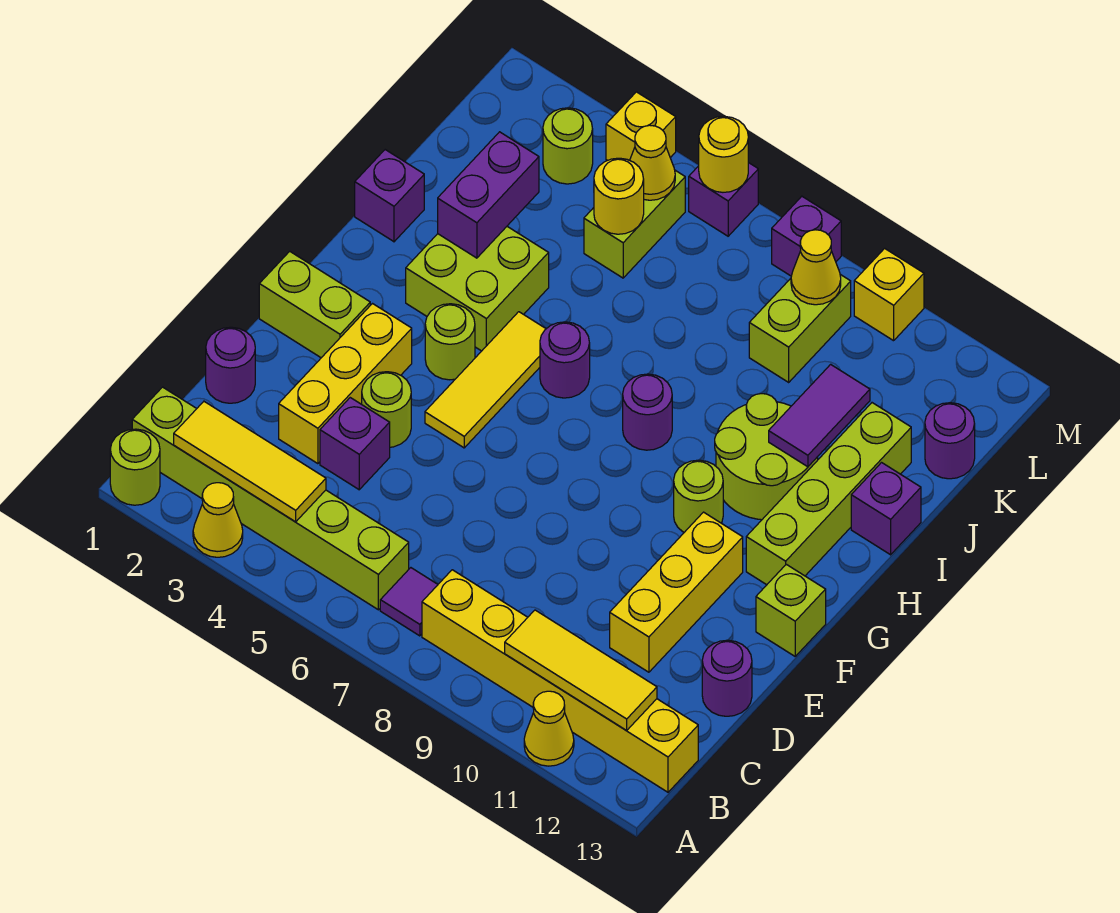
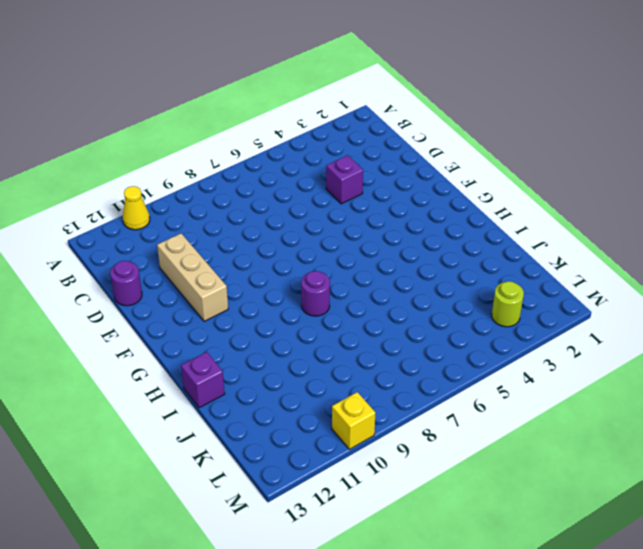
tan 1x3 brick [157,234,228,321] -> yellow 1x3 brick [610,512,743,672]
none -> lime 1x1 round brick [110,429,160,505]
none -> yellow 1x1 cone [193,483,243,557]
none -> lime 1x6 brick [132,387,409,610]
none -> purple 1x1 tile [380,568,438,636]

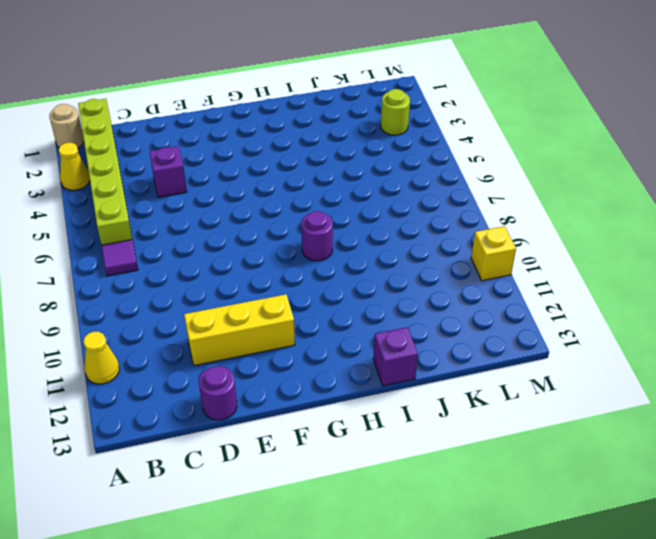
tan 1x1 round brick [49,104,84,148] -> lime 1x1 round brick [110,429,160,505]
none -> yellow 1x6 brick [422,570,698,792]
none -> purple 1x1 round brick [206,327,255,403]
none -> yellow 1x3 brick [279,304,412,464]
none -> lime 1x1 round brick [362,372,411,447]

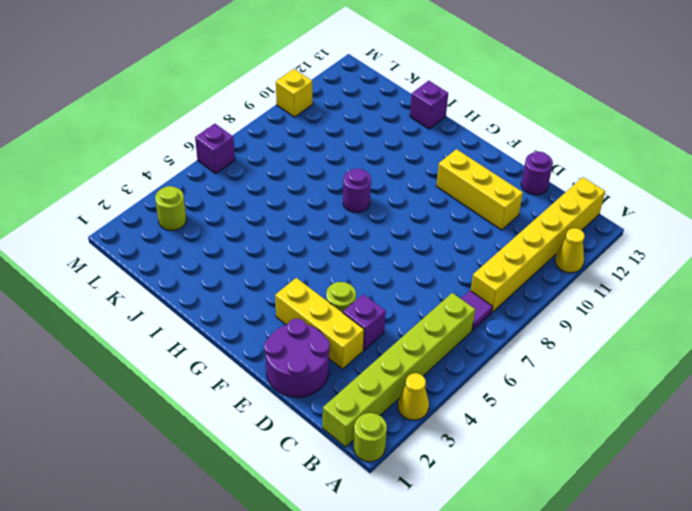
purple 2x2 round brick [264,319,330,397] -> purple 1x1 round brick [206,327,255,403]
none -> lime 1x2 brick [259,251,370,358]
none -> yellow 1x3 tile [425,312,546,448]
none -> lime 1x1 brick [756,564,826,656]
none -> lime 1x1 round brick [425,304,475,380]

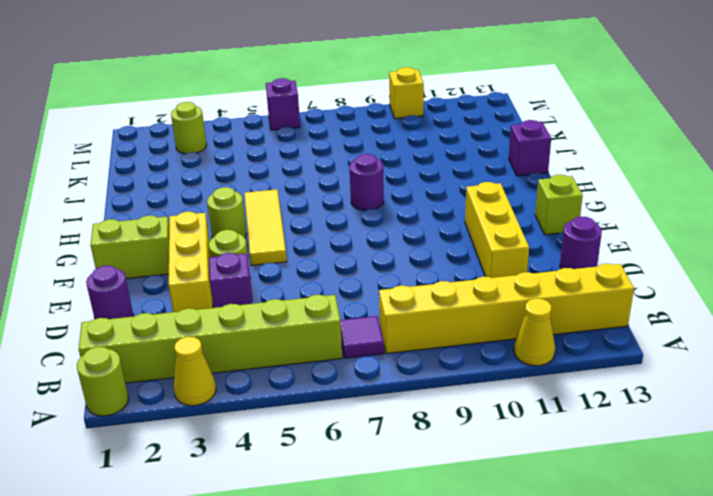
none -> lime 1x1 round brick [674,460,723,532]
none -> lime 1x4 brick [746,403,911,585]
none -> lime 2x2 brick [406,227,549,351]
none -> purple 1x1 round brick [540,322,590,398]

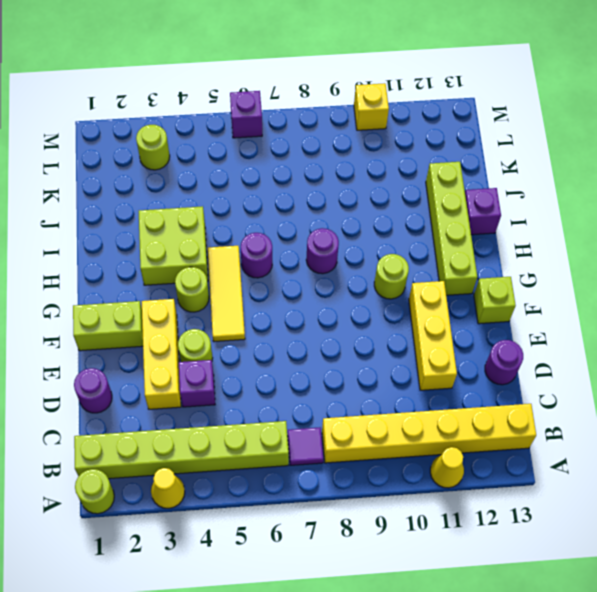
none -> lime 2x2 round brick [715,394,818,520]
none -> purple 1x1 brick [355,150,424,242]
none -> lime 1x2 brick [584,170,685,278]
none -> lime 1x2 brick [749,274,851,382]

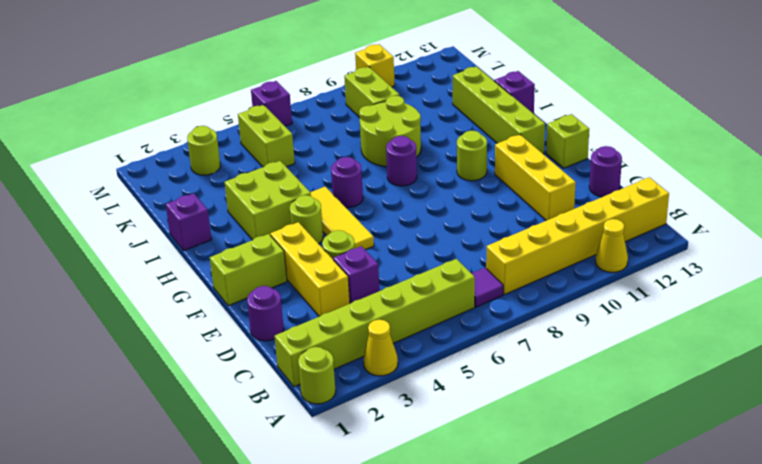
lime 2x2 round brick [359,96,421,166] -> lime 2x2 round brick moved to [715,394,818,520]
none -> purple 1x1 round brick [925,403,975,479]
none -> yellow 1x1 brick [606,92,676,160]
none -> purple 1x1 brick [772,196,841,276]
none -> yellow 1x3 tile [174,402,326,522]

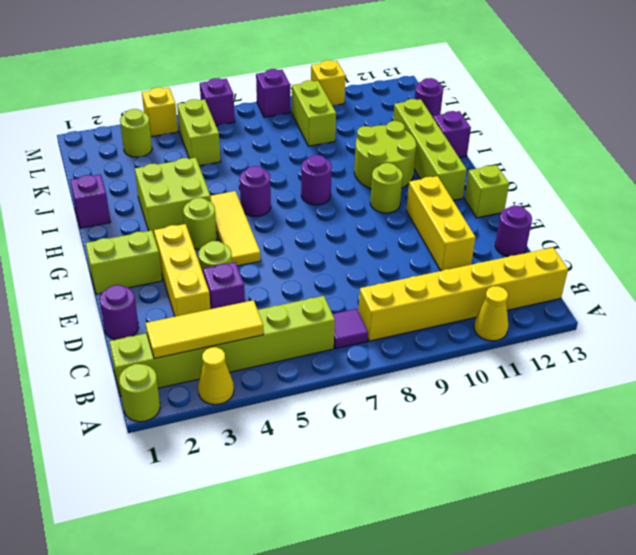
none -> yellow 1x3 tile [505,610,657,731]
none -> purple 1x2 brick [438,132,539,258]
none -> purple 1x2 tile [769,364,870,467]
none -> yellow 1x1 round brick [594,158,644,234]

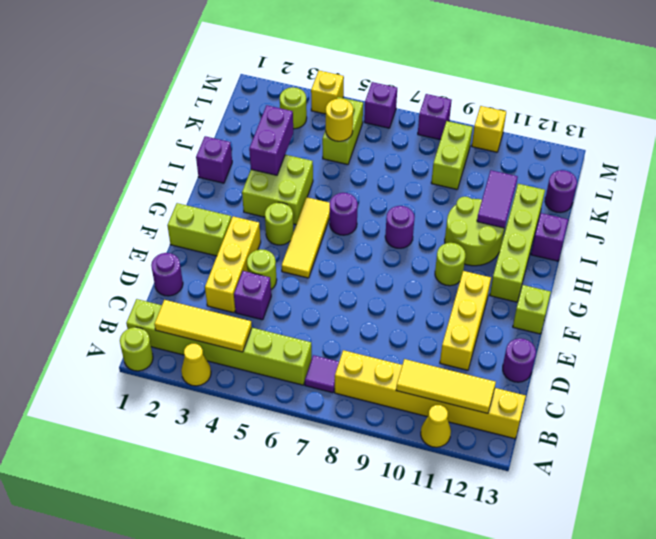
none -> yellow 1x1 cone [630,125,675,200]
none -> yellow 1x1 cone [791,230,841,305]
none -> yellow 1x1 round brick [699,116,748,192]

